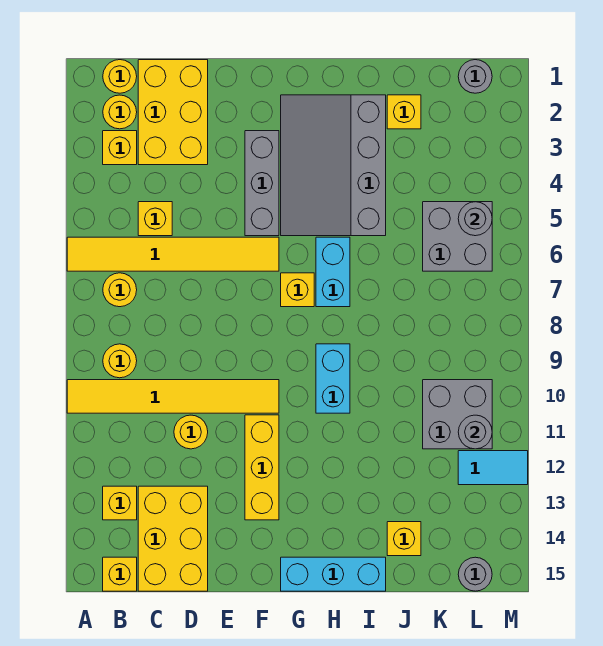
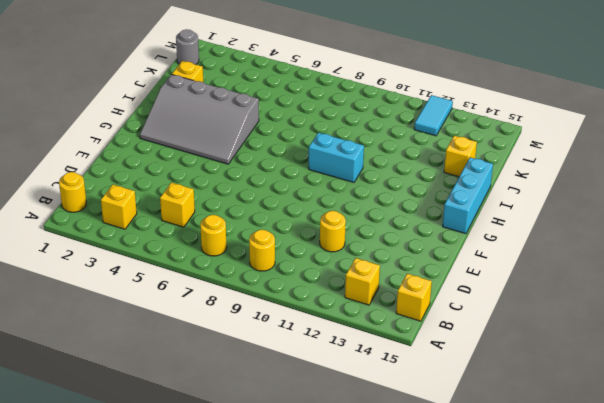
none -> yellow 1x6 tile [67,237,279,271]
none -> yellow 1x6 tile [67,380,279,413]
none -> yellow 1x1 round brick [103,95,137,129]

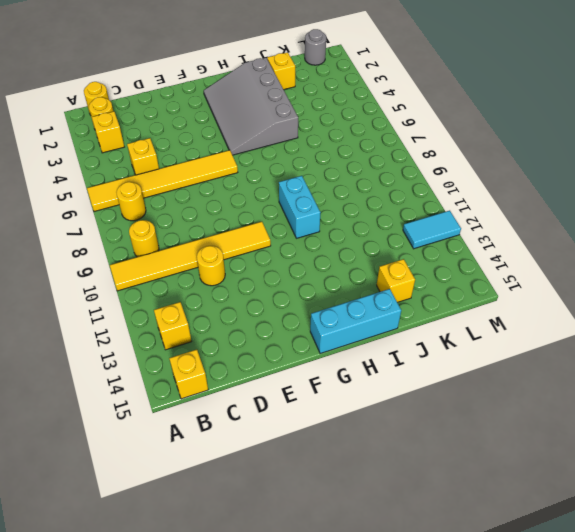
none -> yellow 2x3 brick [138,60,208,165]
none -> yellow 2x3 brick [138,486,208,591]
none -> grey 1x3 brick [245,131,279,236]

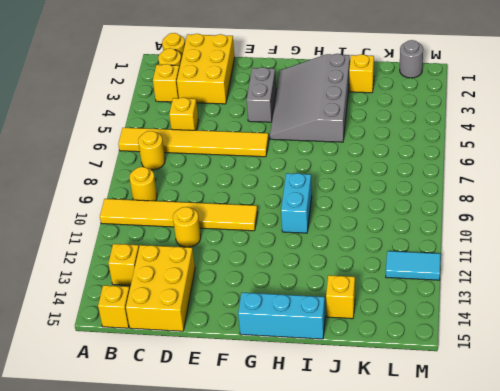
grey 1x2 brick [247,67,276,122] -> grey 1x3 brick [245,131,279,236]
none -> yellow 1x3 brick [245,415,279,520]
none -> yellow 1x1 brick [281,273,314,307]
none -> cyan 1x2 brick [316,237,350,307]

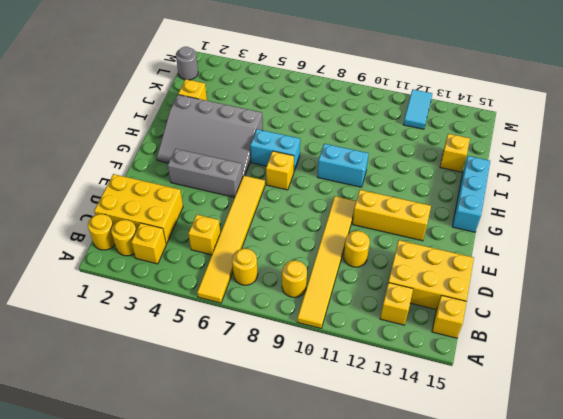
none -> grey 2x2 brick [423,202,492,271]
none -> grey 2x2 brick [423,380,492,449]
none -> grey 1x1 round brick [458,557,492,591]

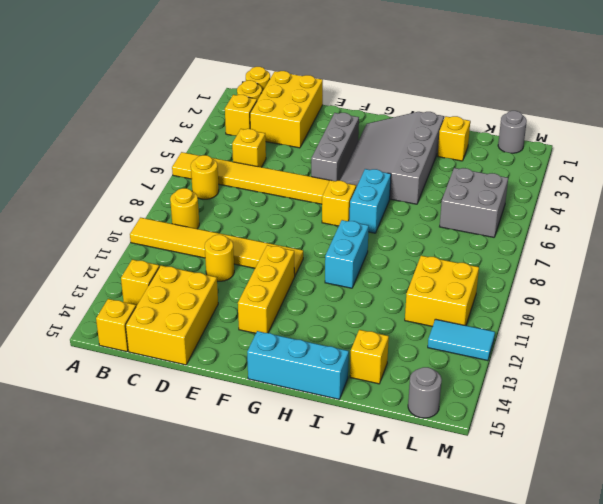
yellow 2x2 brick [405,256,479,327] -> grey 2x2 brick [423,380,492,449]
none -> grey 1x1 round brick [458,202,492,236]
none -> grey 1x1 round brick [458,415,492,449]

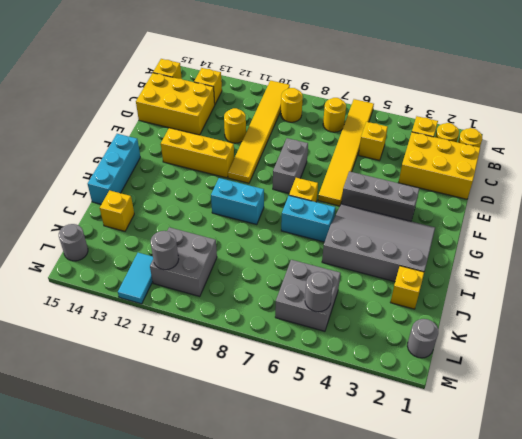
grey 1x2 brick [273,138,308,193] -> none

